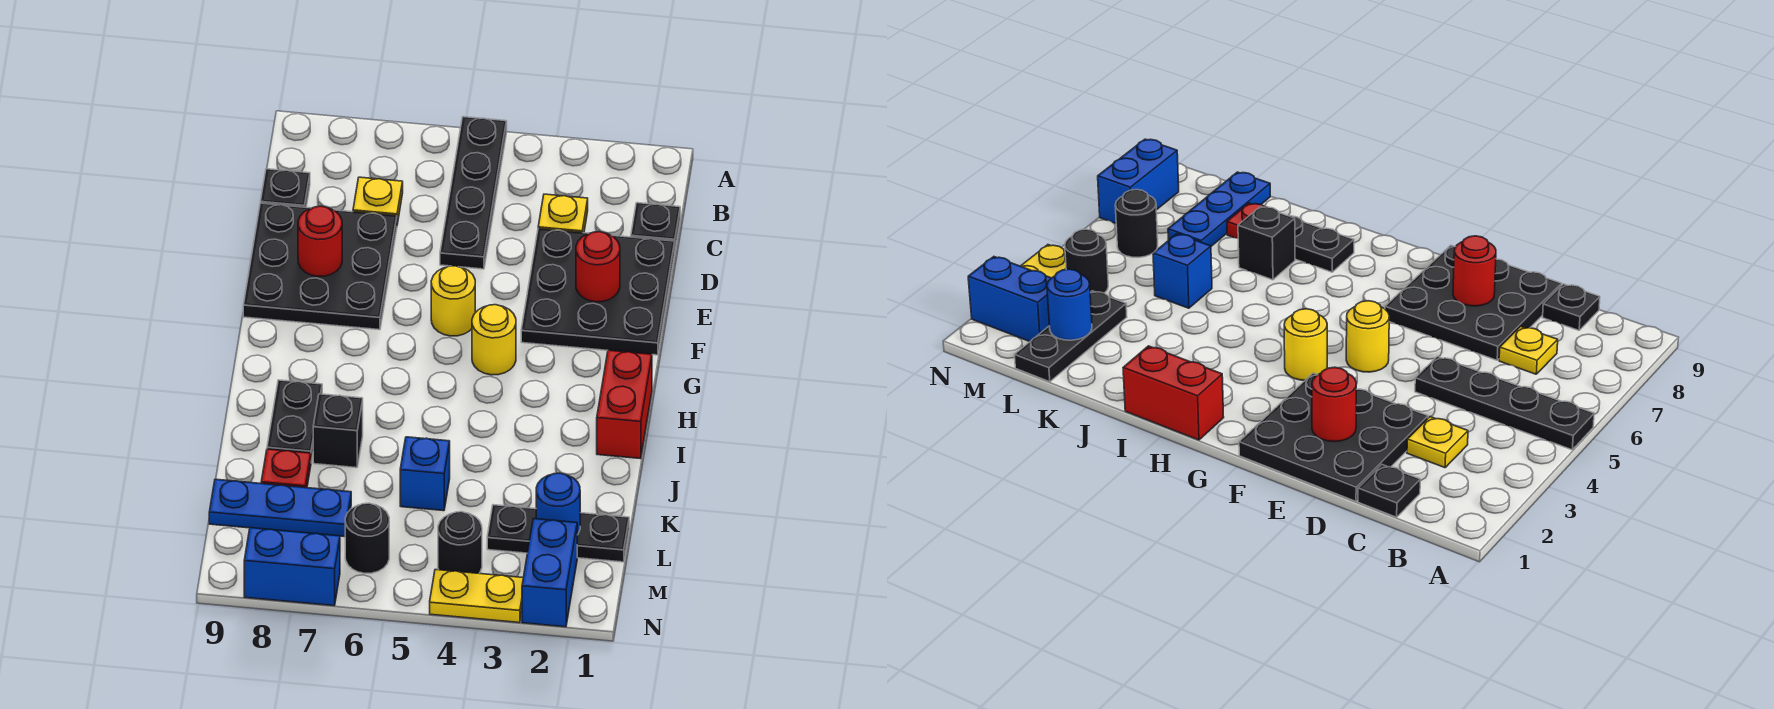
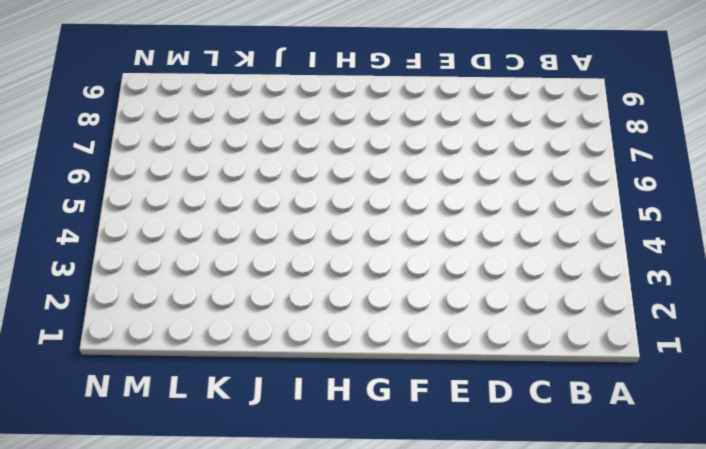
none -> black 1x4 plate [440,117,507,269]
none -> black 1x1 plate [631,203,680,248]
none -> yellow 1x1 plate [538,194,588,233]

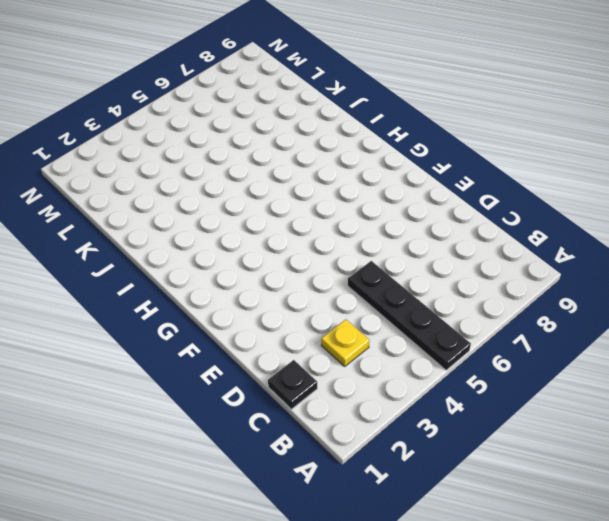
none -> yellow 1x1 plate [353,177,403,224]
none -> black 1x1 plate [261,169,310,207]
none -> black 3x3 plate [521,229,675,355]

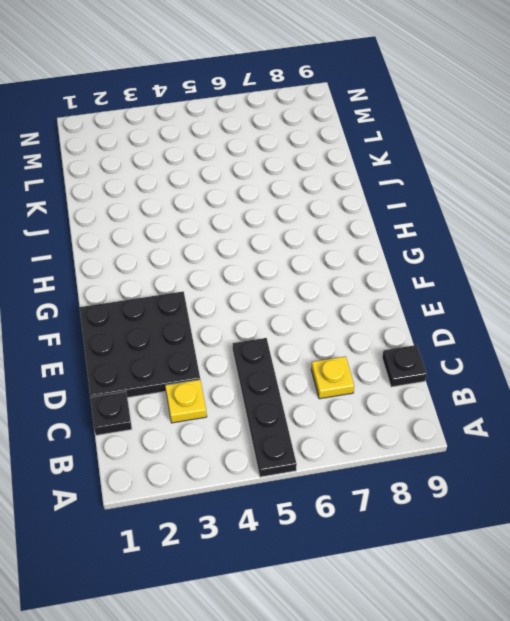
none -> black 3x3 plate [243,203,397,330]
none -> yellow 1x1 round brick [431,266,475,336]
none -> yellow 1x1 round brick [472,305,516,375]

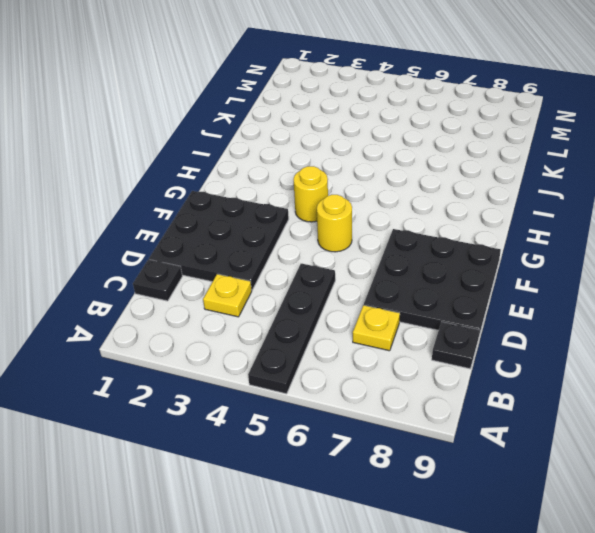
none -> red 1x2 brick [597,350,652,459]
none -> black 1x2 plate [267,380,322,461]
none -> black 1x1 brick [313,394,363,468]

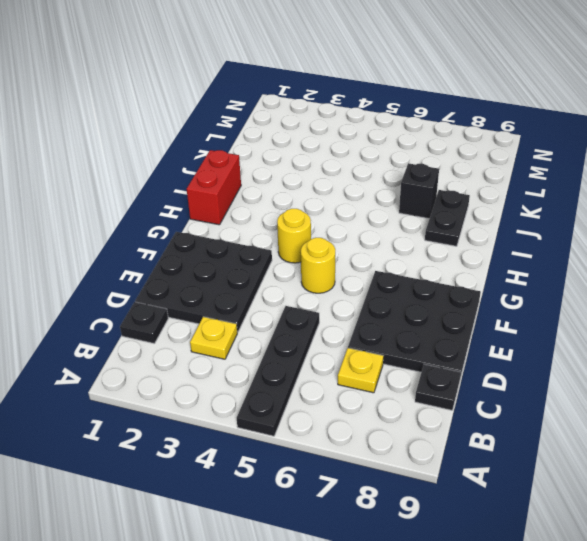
none -> blue 1x1 brick [400,437,450,511]
none -> red 1x1 plate [261,449,311,488]
none -> black 1x3 plate [487,505,629,562]

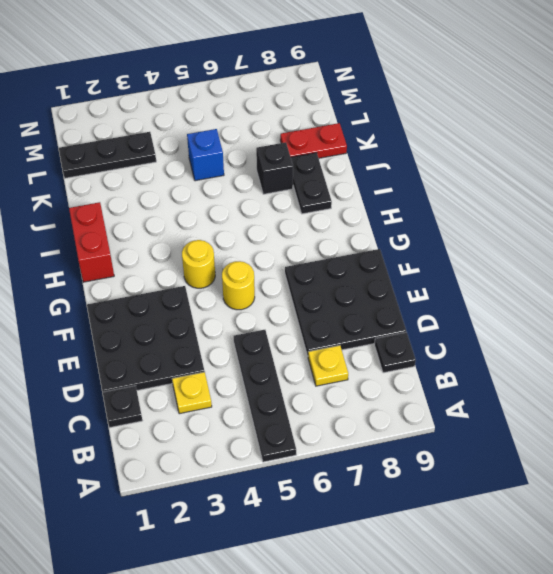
red 1x2 plate [280,123,347,158] -> red 1x1 plate [261,449,311,488]
none -> blue 1x3 plate [209,479,351,537]
none -> blue 1x2 brick [522,519,577,627]
none -> black 1x1 round brick [438,512,482,573]

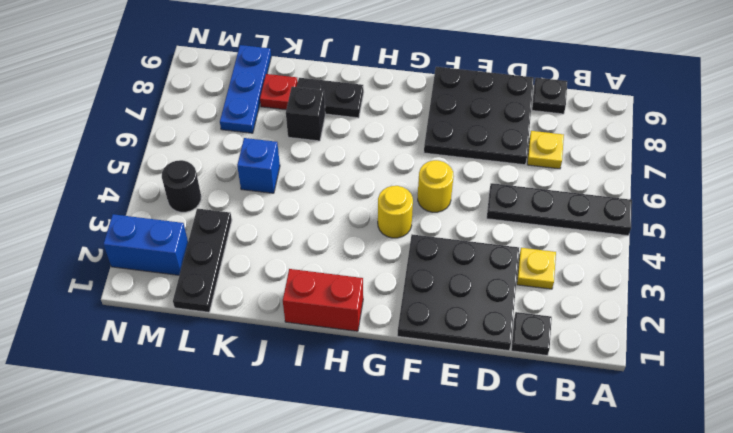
none -> black 1x1 round brick [345,503,389,573]
none -> yellow 1x2 plate [430,570,523,623]
none -> blue 1x2 brick [244,528,340,606]

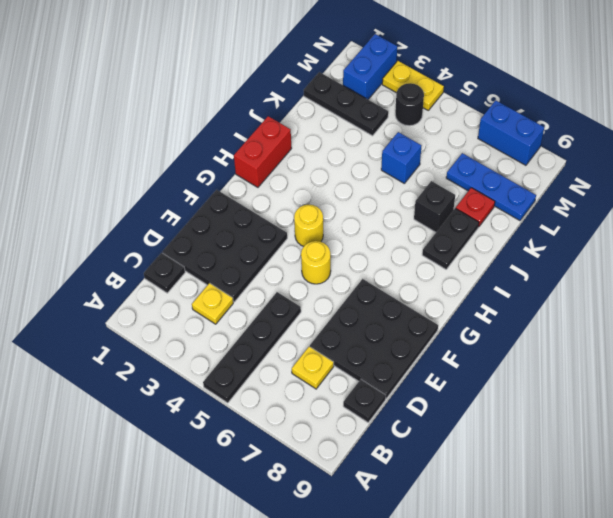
none -> black 1x1 round brick [345,503,389,573]
none -> red 1x1 round brick [576,232,620,302]
none -> red 1x1 round brick [298,206,342,276]

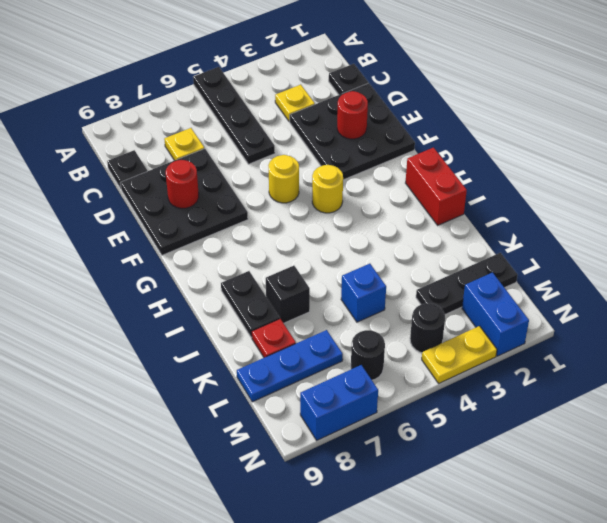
none -> blue 1x1 round brick [536,473,580,535]

